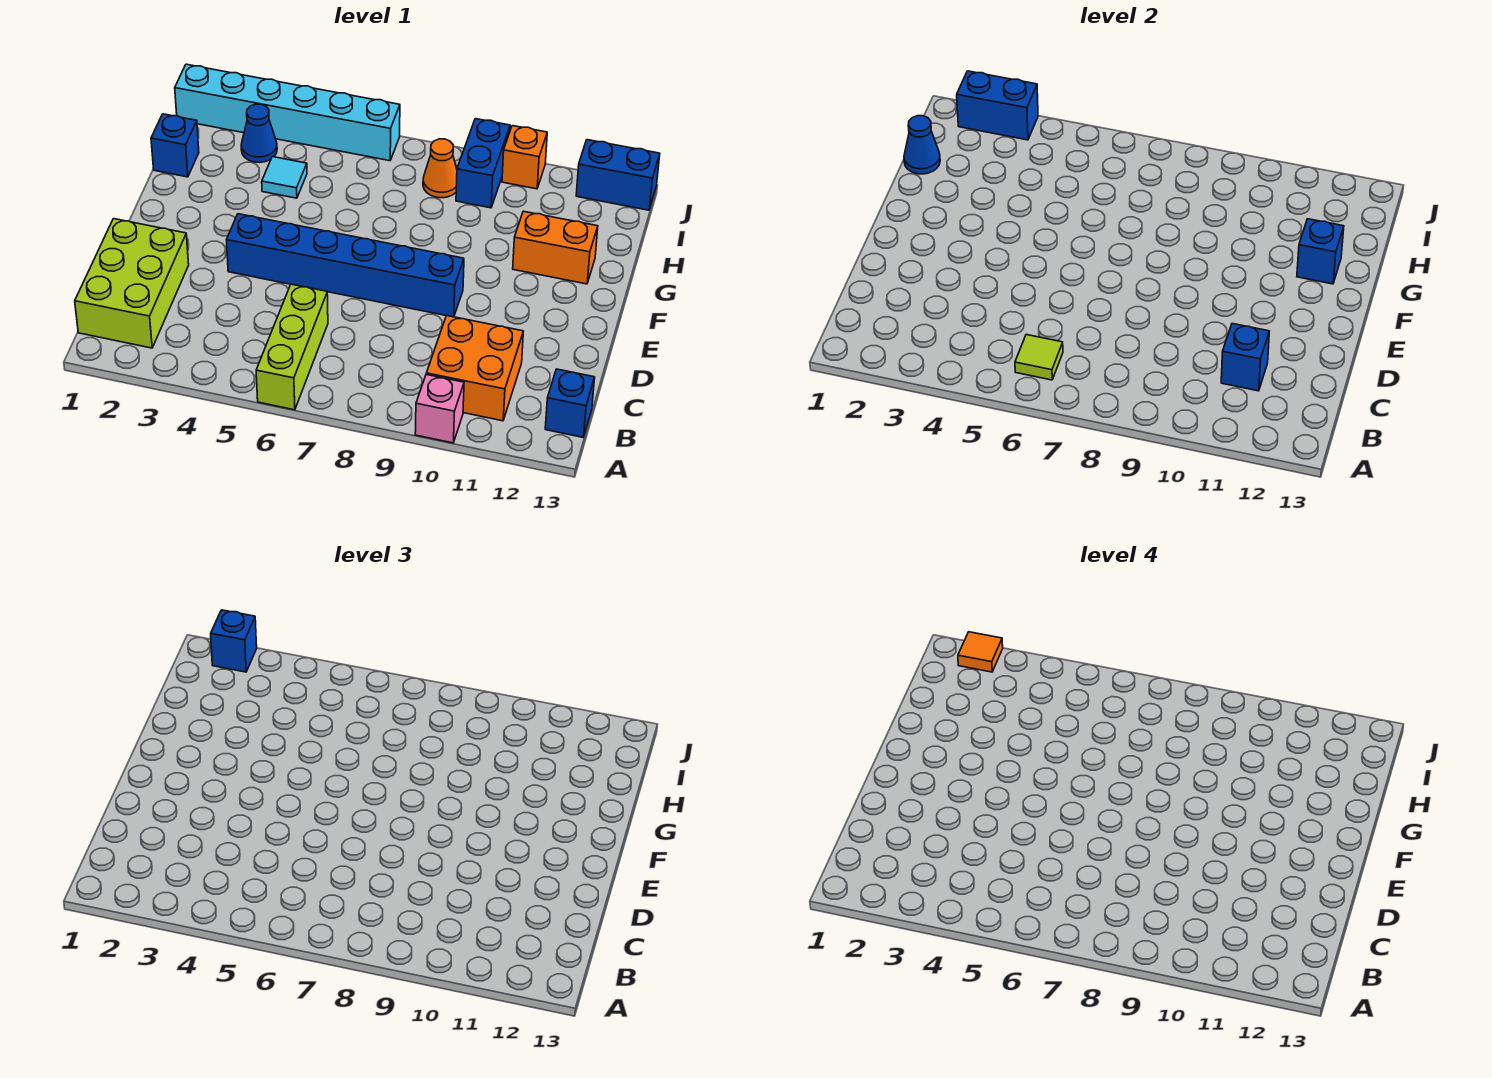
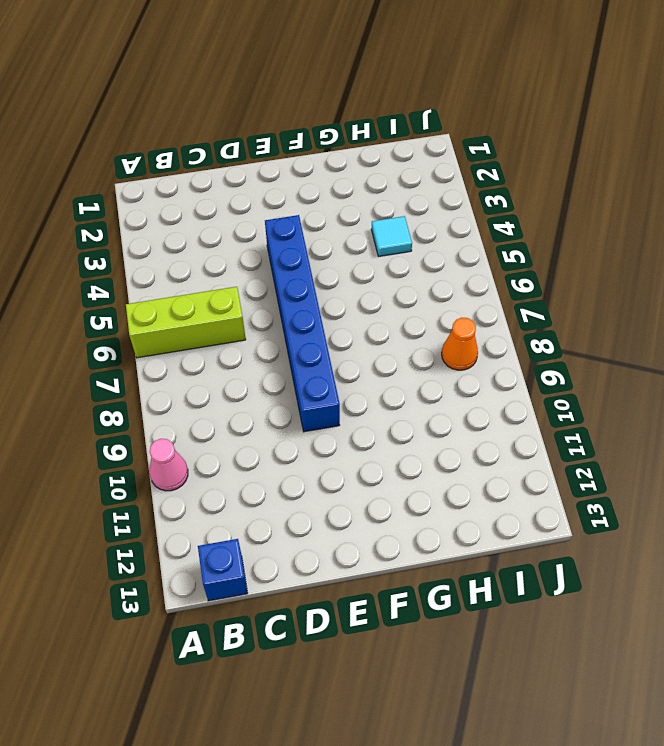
pink 1x1 cone [149,439,188,491] -> pink 1x1 brick [415,375,464,443]
none -> lime 2x3 brick [75,219,189,348]
none -> orange 2x2 brick [426,316,523,421]
none -> orange 1x2 brick [513,211,598,284]

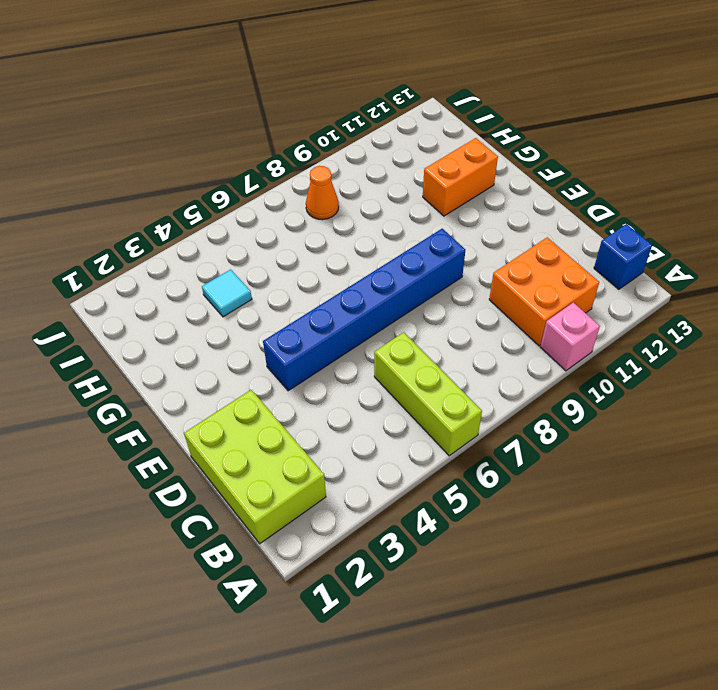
none -> blue 1x1 brick [151,114,199,177]
none -> blue 1x1 cone [241,104,277,163]
none -> blue 1x2 brick [456,119,510,208]

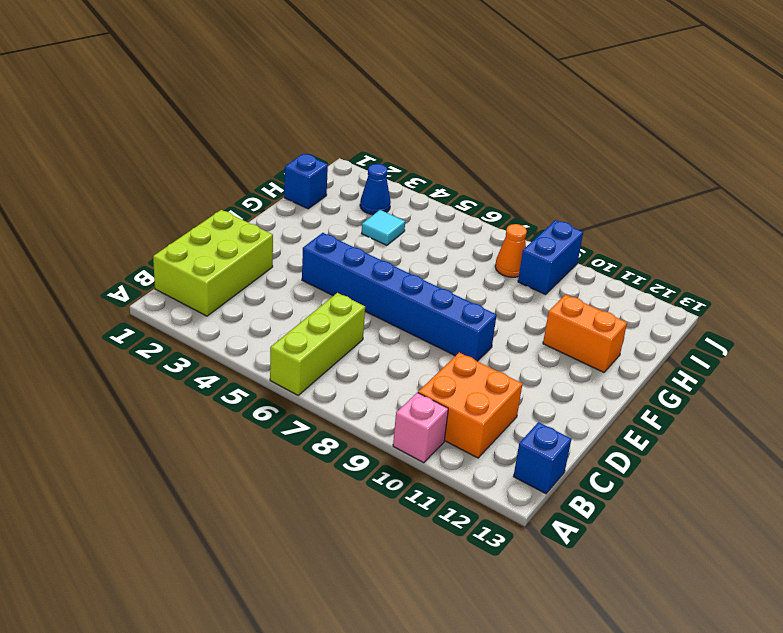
none -> cyan 1x6 brick [175,64,400,161]
none -> orange 1x1 brick [502,126,547,189]
none -> blue 1x2 brick [576,140,660,210]

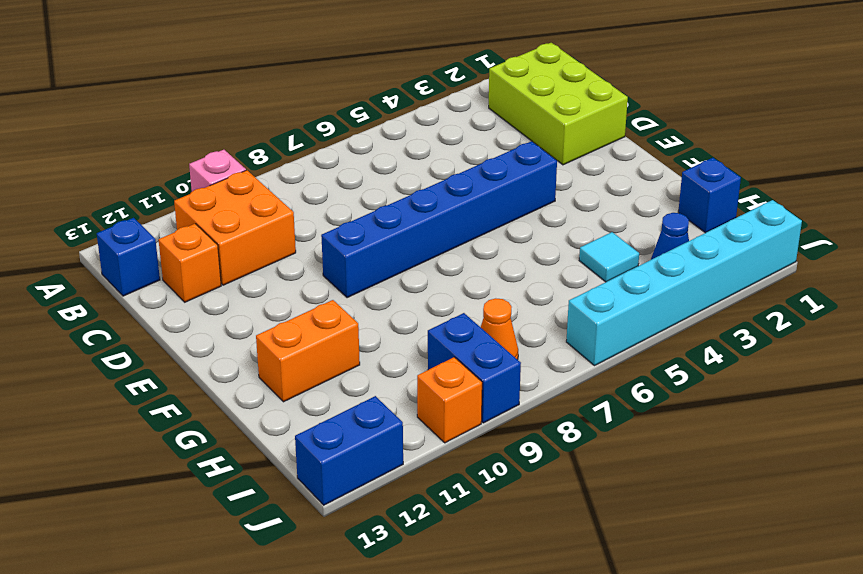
orange 1x1 brick [159,224,221,302] -> none
none -> lime 1x3 brick [256,284,328,410]
none -> lime 1x1 tile [1015,335,1063,380]
none -> blue 1x1 brick [1221,324,1269,391]

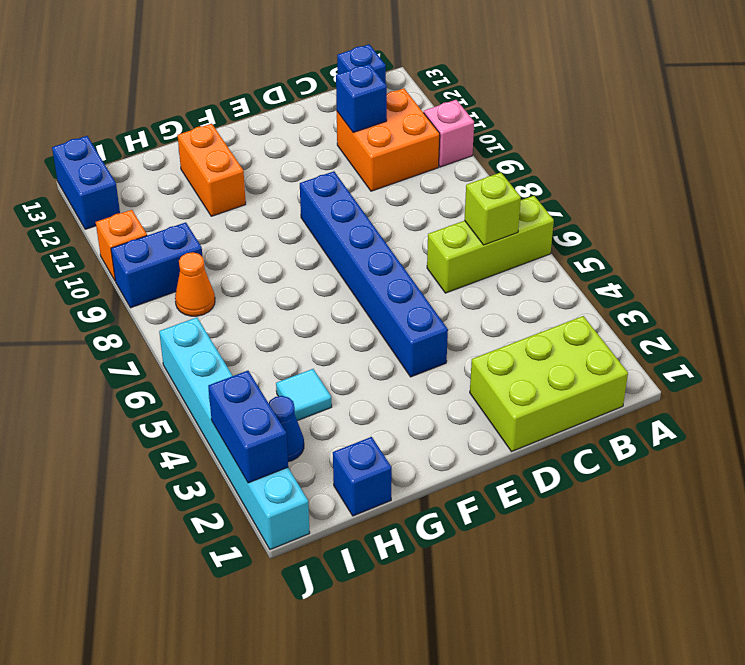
lime 1x1 brick [464,172,521,245] -> lime 1x1 tile [1015,335,1063,380]
none -> blue 1x1 brick [1297,219,1344,284]
none -> blue 1x1 cone [904,116,940,174]
none -> blue 1x1 brick [211,610,257,672]

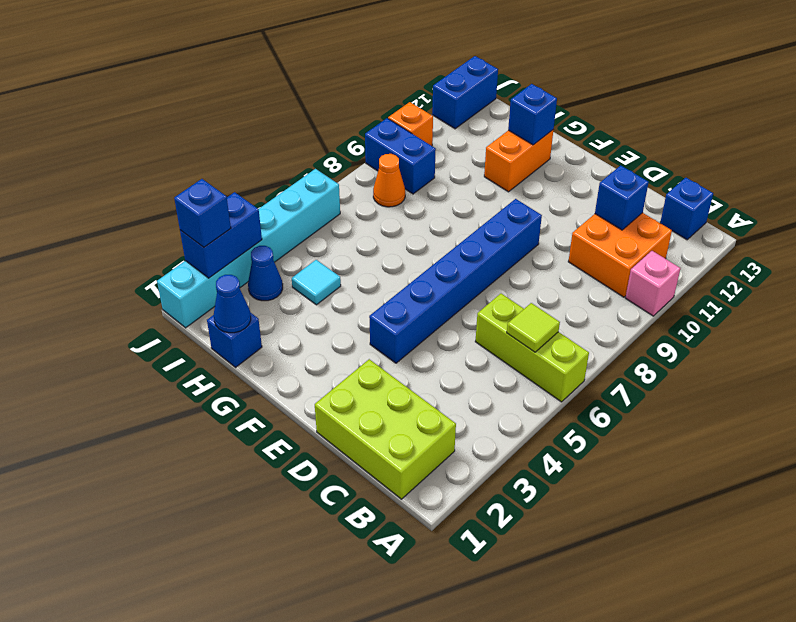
none -> orange 1x1 tile [958,632,1003,672]

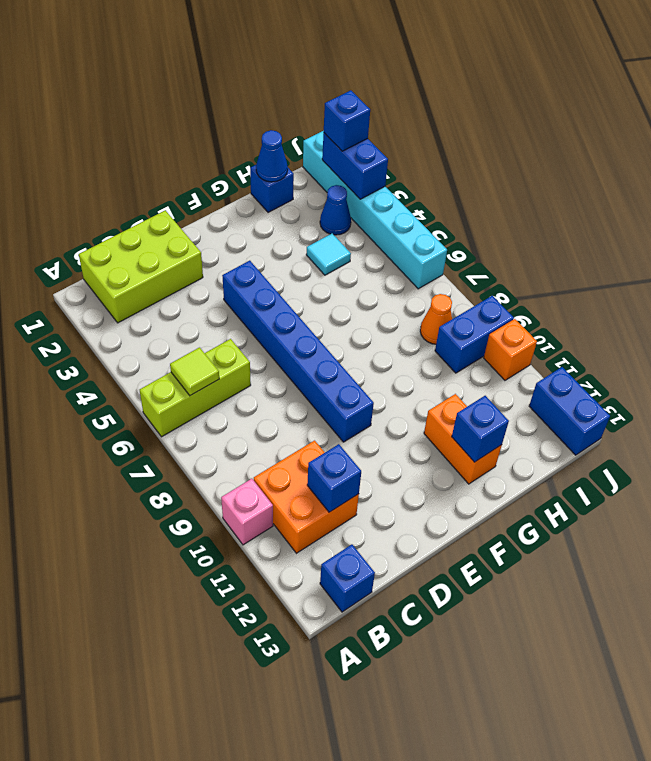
none -> orange 1x1 tile [958,632,1003,672]

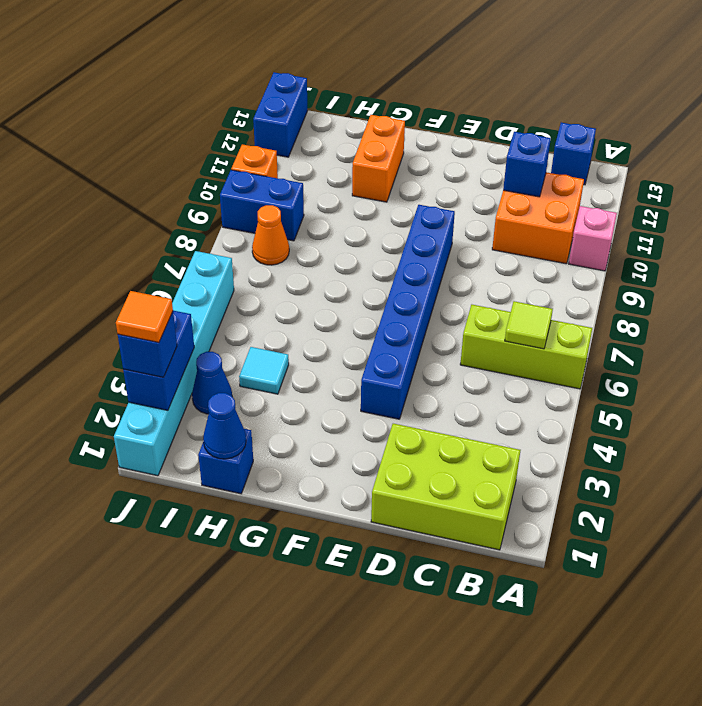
none -> blue 1x1 brick [1297,219,1344,284]

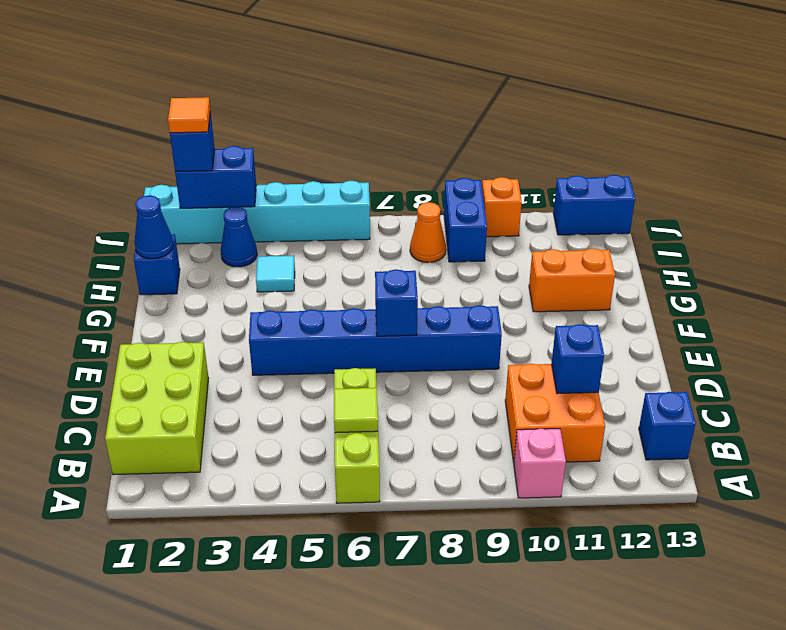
blue 1x1 brick [375,269,418,336] -> blue 1x1 brick moved to [1297,219,1344,284]

